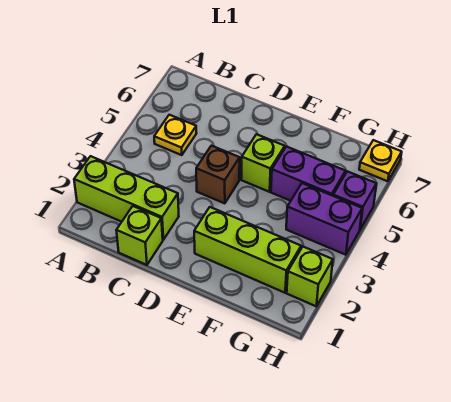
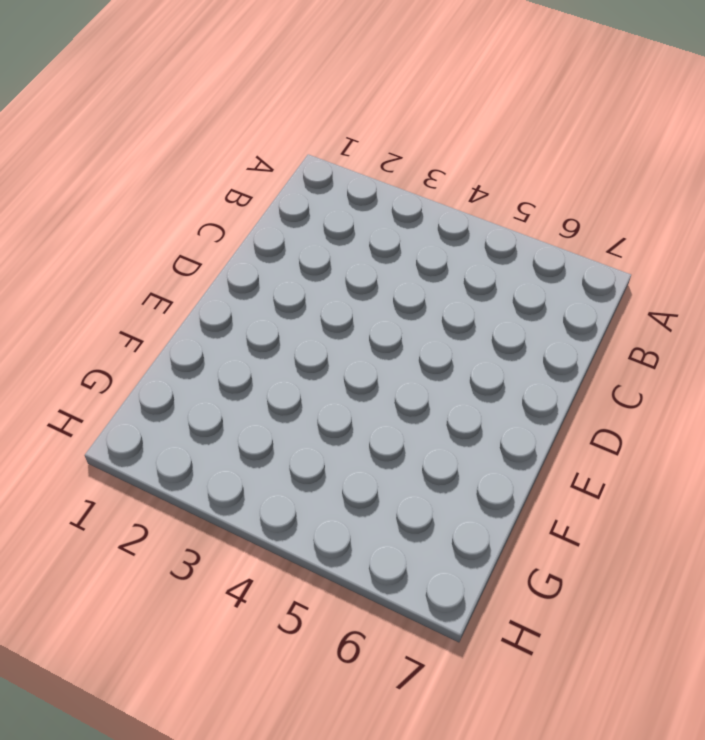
none -> lime 1x3 brick [74,156,179,240]
none -> yellow 1x1 plate [154,115,197,155]

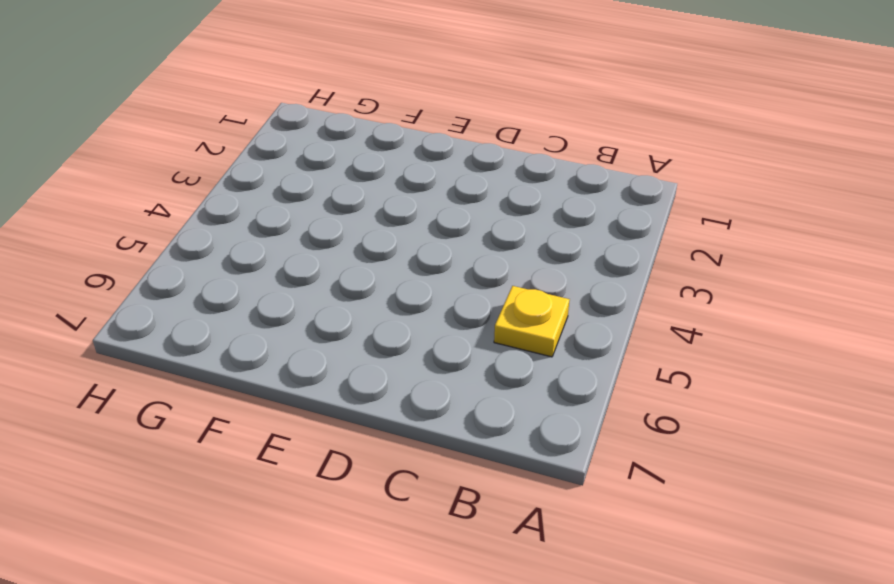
none -> lime 1x3 brick [74,156,179,240]
none -> lime 1x1 brick [116,206,163,265]

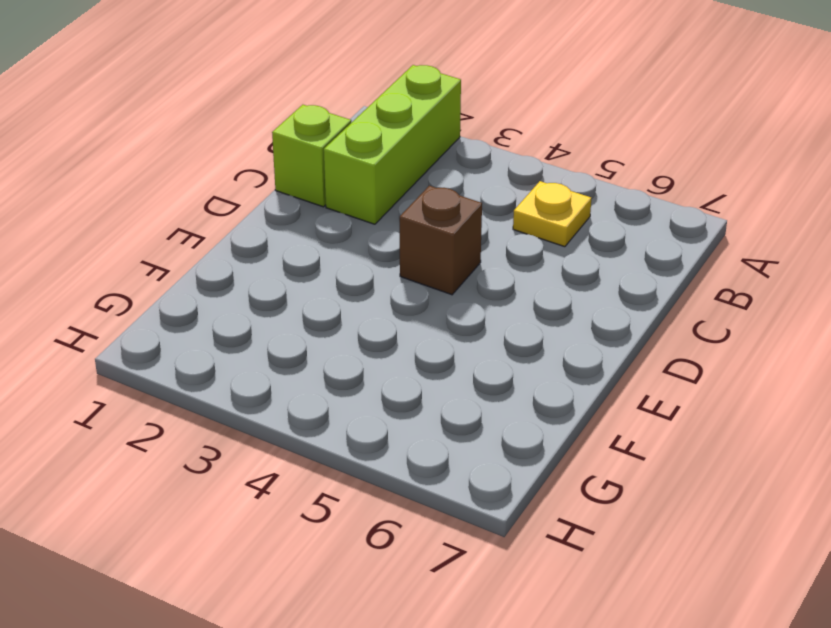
none -> lime 1x3 brick [194,207,301,293]
none -> lime 1x1 brick [241,134,285,192]

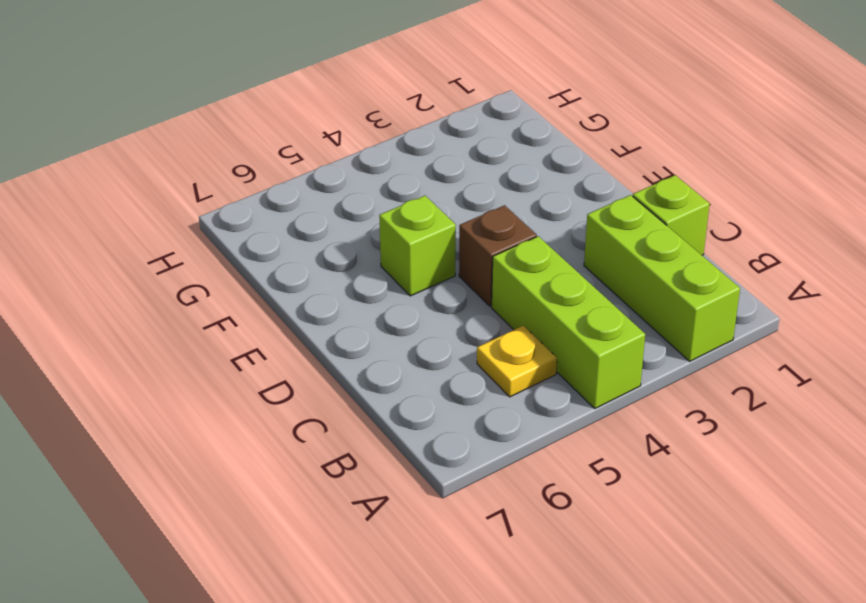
lime 1x3 brick [492,236,645,408] -> lime 1x3 brick moved to [194,207,301,293]
none -> purple 1x2 brick [271,146,346,201]
none -> purple 1x2 brick [286,183,362,255]

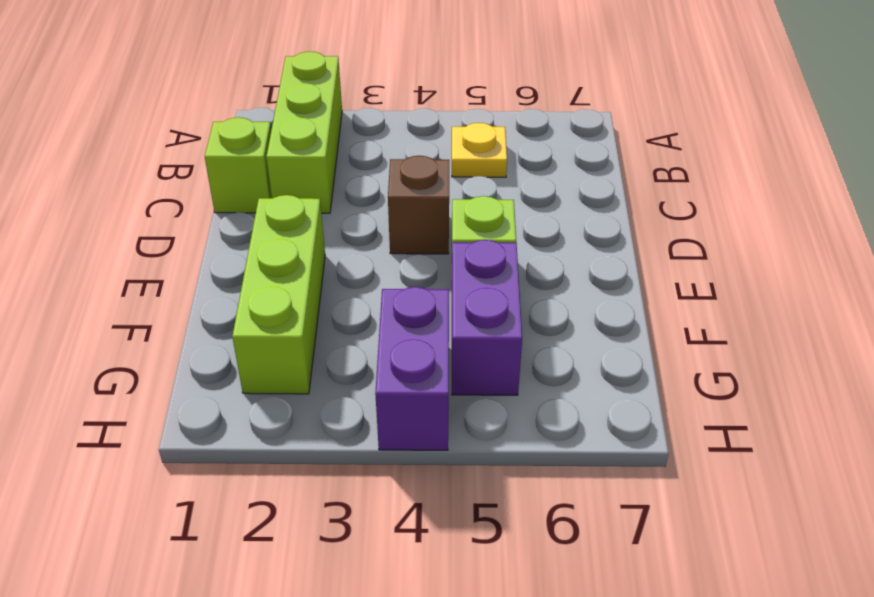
none -> lime 1x1 brick [287,247,333,306]
none -> purple 1x1 brick [333,171,376,229]

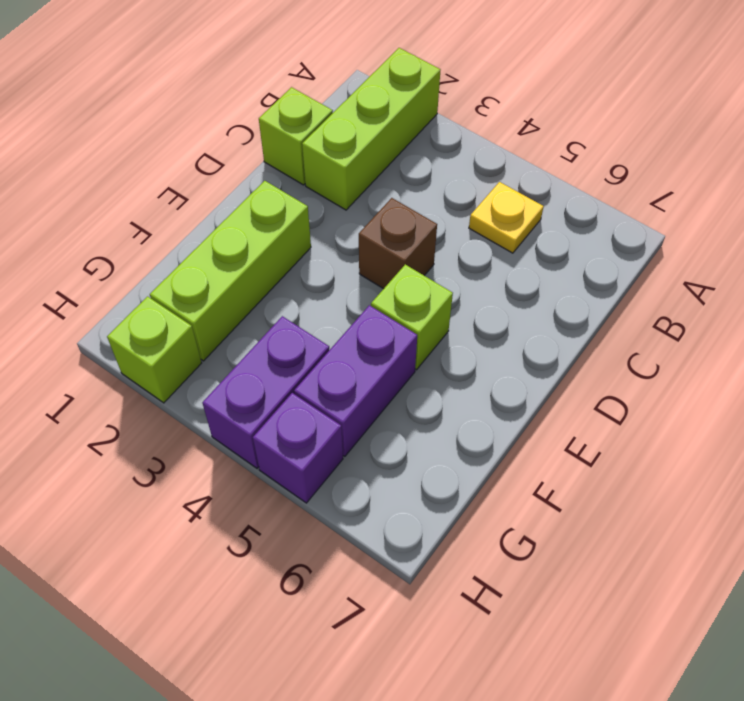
none -> yellow 1x1 plate [359,140,402,181]

